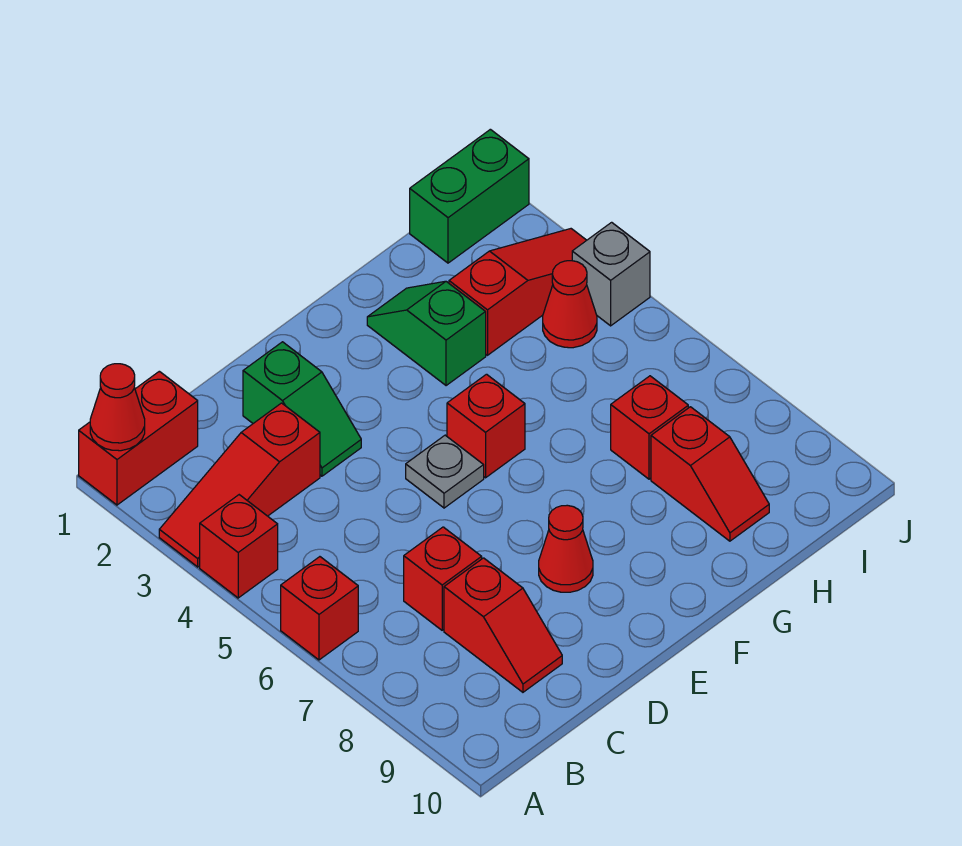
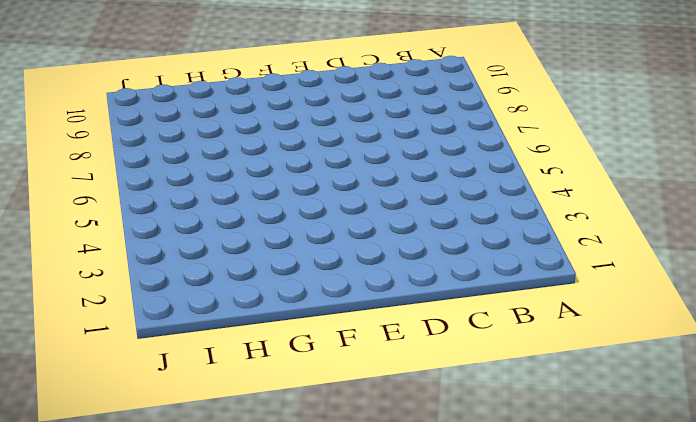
none -> red 1x2 brick [79,371,198,505]
none -> red 1x3 slope [159,403,320,567]
none -> red 1x1 brick [200,495,278,598]

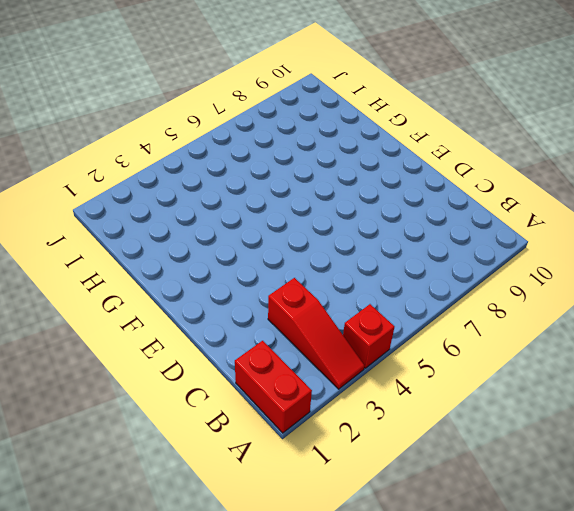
none -> red 1x1 brick [281,557,358,660]
none -> red 1x1 brick [404,527,482,630]
none -> red 1x2 slope [444,558,562,692]

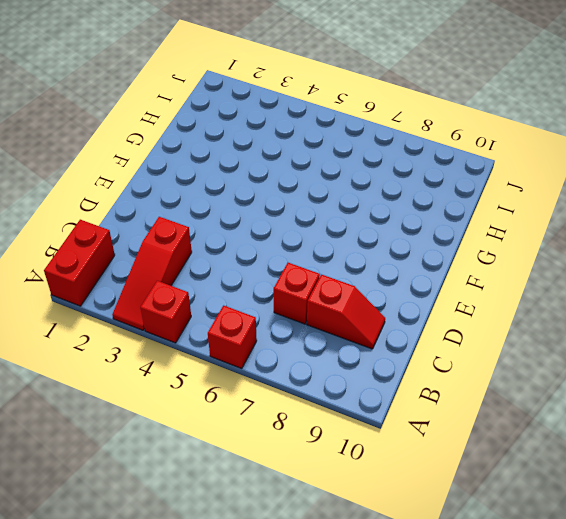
none -> green 1x2 slope [243,342,361,476]
none -> grey 1x1 plate [406,435,484,508]
none -> red 1x1 cone [539,505,593,592]

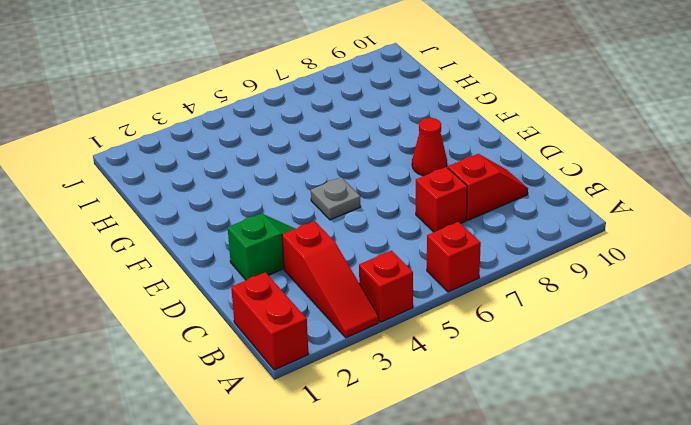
none -> red 1x1 brick [447,374,525,478]
none -> green 1x2 slope [367,281,486,386]
none -> red 1x3 slope [449,229,587,355]

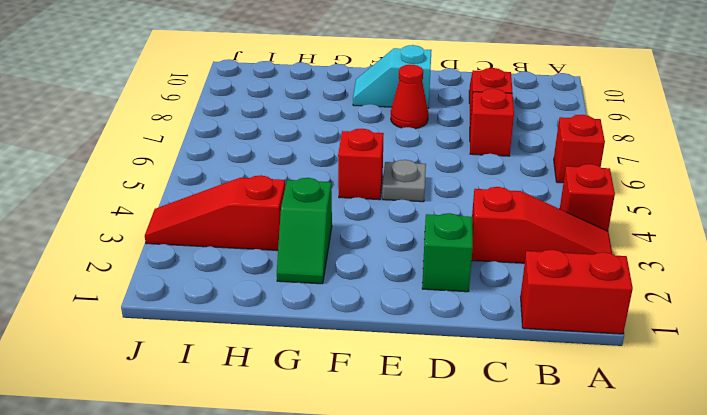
cyan 1x2 slope [353,45,432,108] -> none
none -> red 1x1 brick [611,376,688,479]
none -> red 1x2 slope [651,407,769,541]
none -> green 1x2 brick [410,129,529,263]

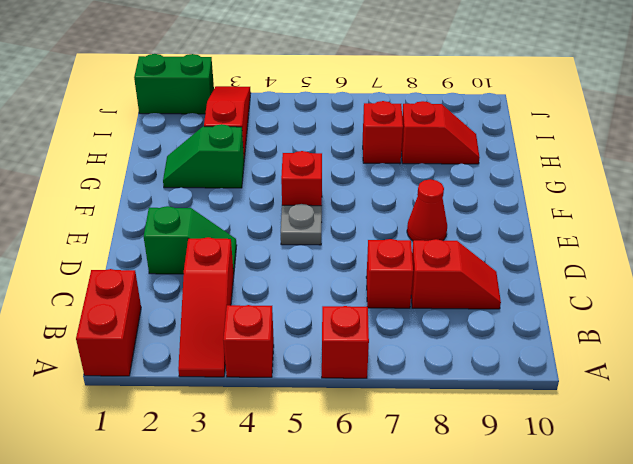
green 1x2 brick [134,54,214,114] -> green 1x2 brick turned to [410,129,529,263]
none -> red 1x1 cone [543,261,597,348]
none -> grey 1x1 brick [572,222,650,326]
none -> red 1x1 cone [90,364,145,451]

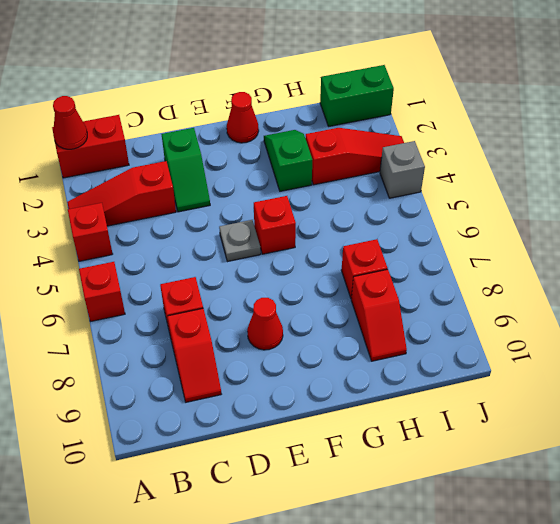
red 1x1 cone [227,92,259,143] -> red 1x1 cone moved to [543,261,597,348]

